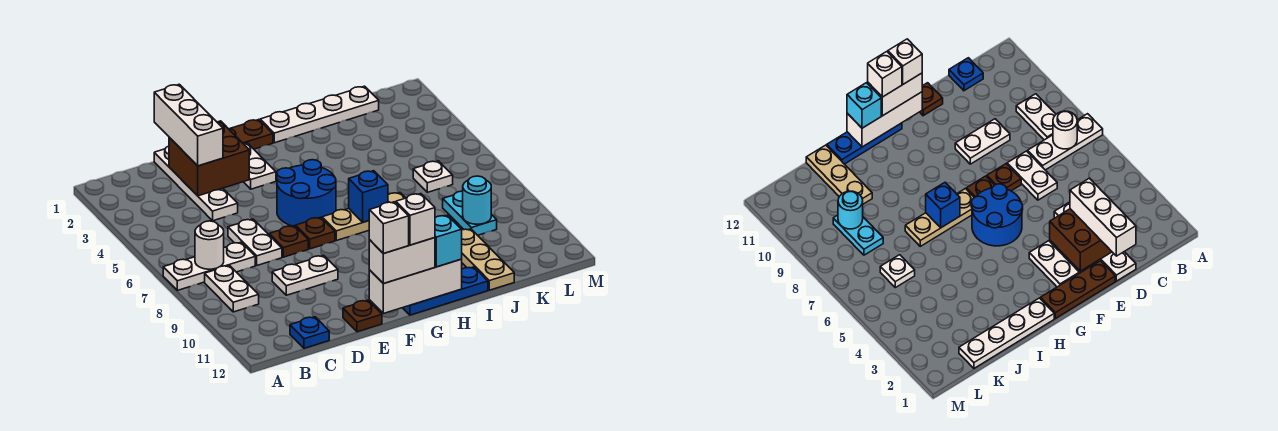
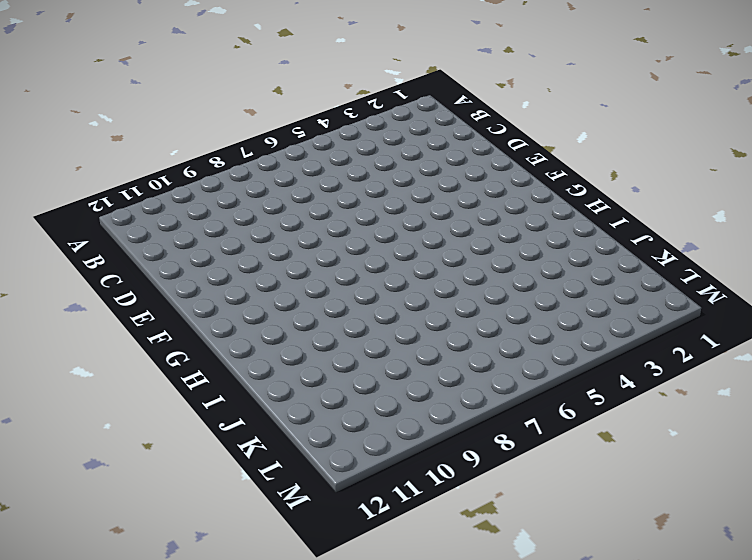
none -> white 1x3 plate [163,242,255,290]
none -> white 1x2 plate [205,265,259,312]
none -> blue 1x1 plate [290,317,329,348]

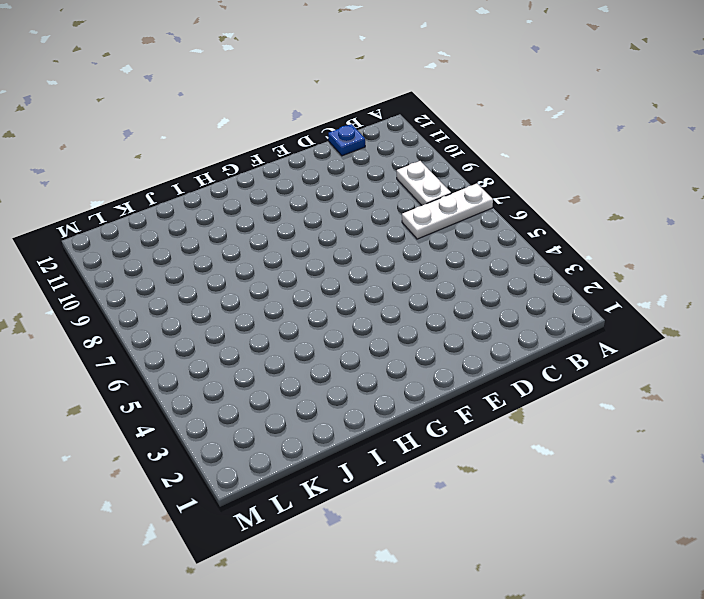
none -> white 1x4 plate [154,146,238,221]
none -> white 1x2 plate [228,219,282,265]
none -> white 1x2 plate [272,255,338,295]

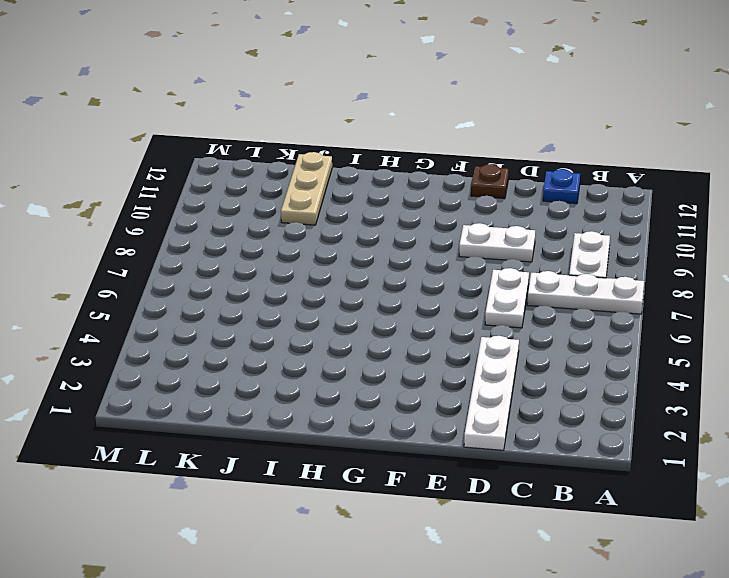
none -> brown 1x3 plate [229,120,273,149]
none -> brown 1x1 plate [269,226,308,257]
none -> white 1x2 plate [244,143,276,189]

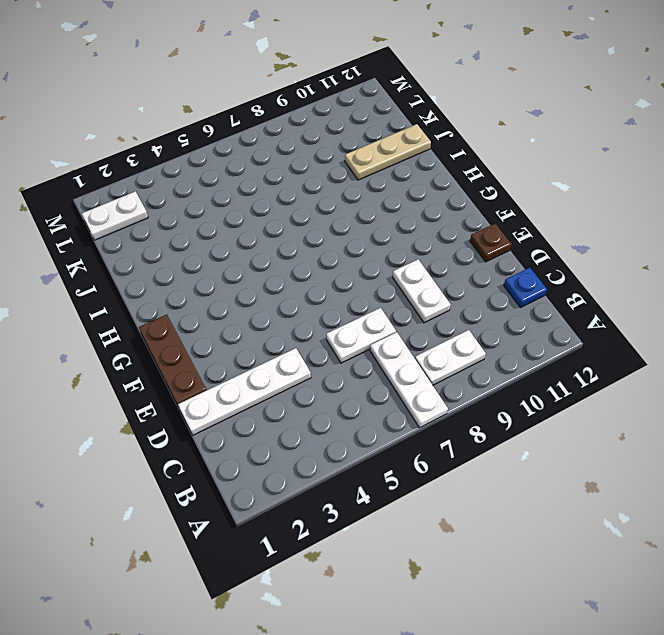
white 1x2 plate [82,191,148,240] -> white 1x2 plate moved to [244,143,276,189]
none -> brown 1x1 plate [269,226,308,257]
none -> blue 2x2 round brick [277,160,336,227]
none -> brown 1x1 plate [296,217,335,249]

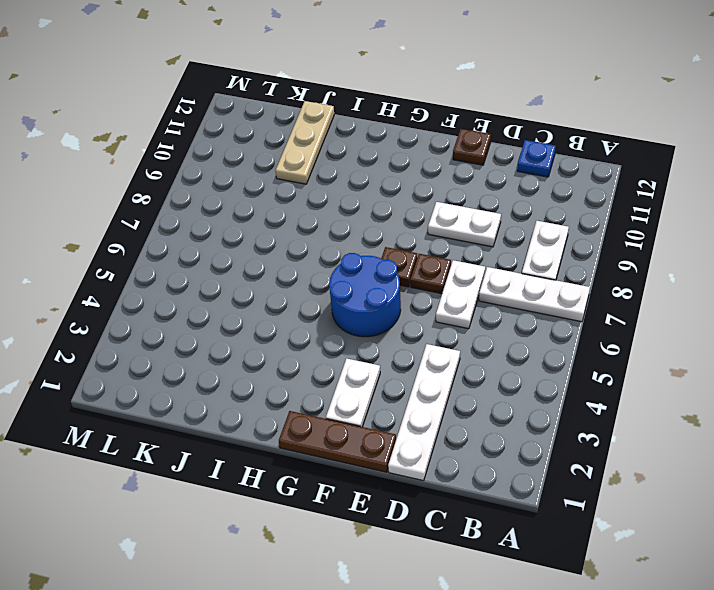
none -> tan 1x3 plate [322,193,405,241]
none -> blue 1x3 plate [403,267,488,315]
none -> white 1x4 plate [260,86,379,143]

